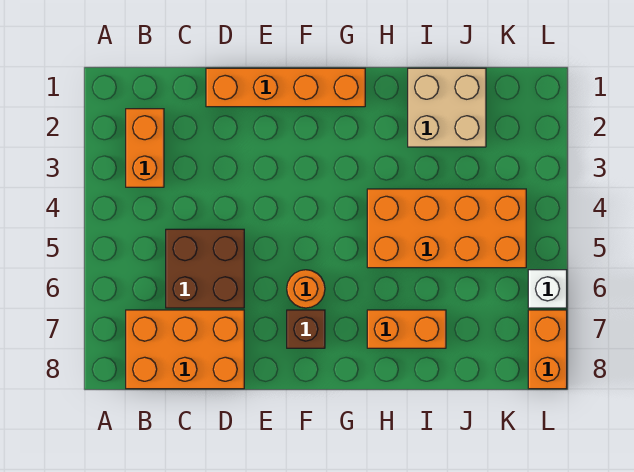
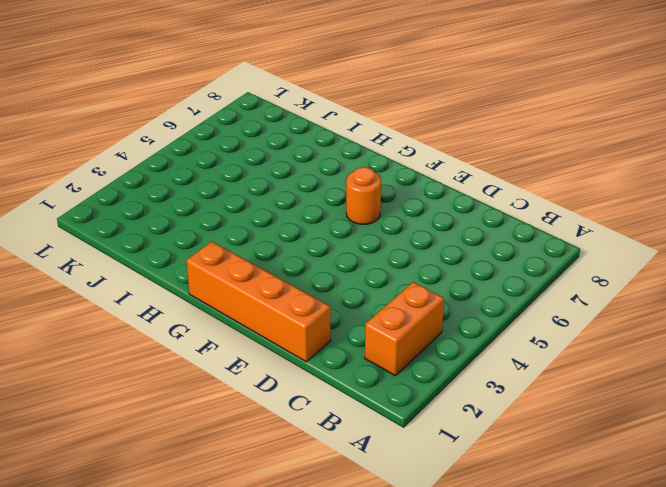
none -> orange 2x3 brick [126,310,244,389]
none -> brown 2x2 brick [166,229,244,308]

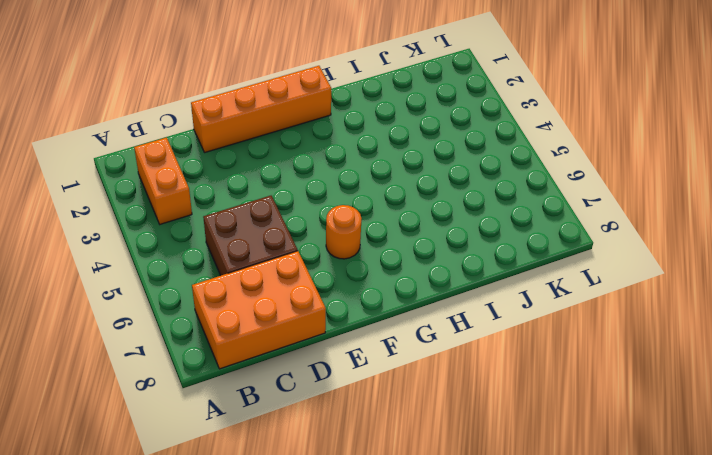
none -> brown 1x1 brick [287,310,325,348]
none -> orange 2x4 brick [367,189,526,268]

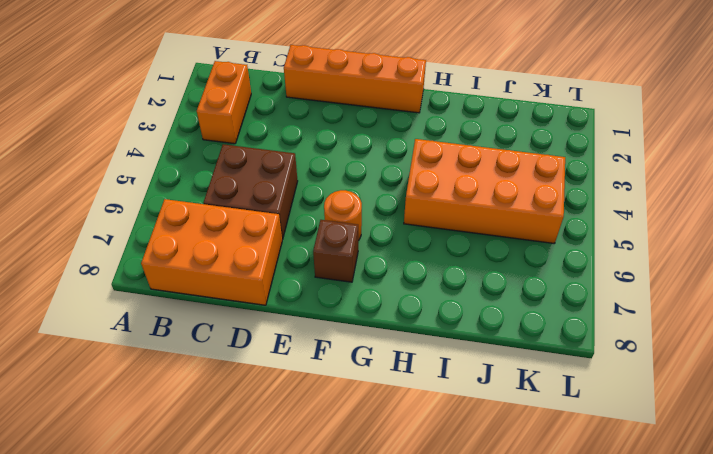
none -> orange 1x2 brick [367,310,446,348]
none -> tan 2x2 brick [408,68,486,147]

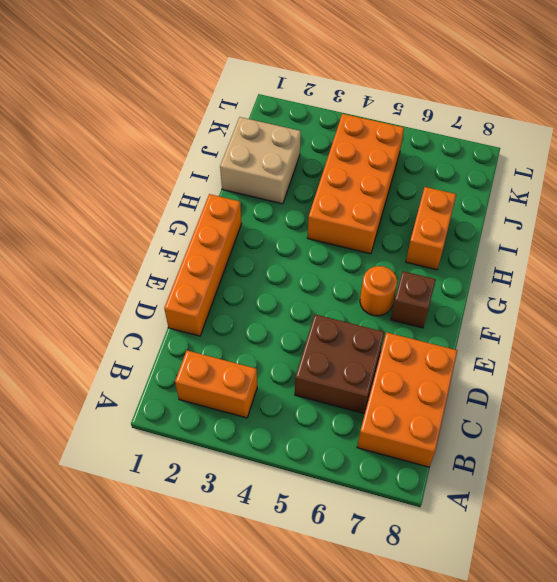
none -> white 1x1 brick [528,270,567,308]
none -> orange 1x2 brick [528,310,567,389]

